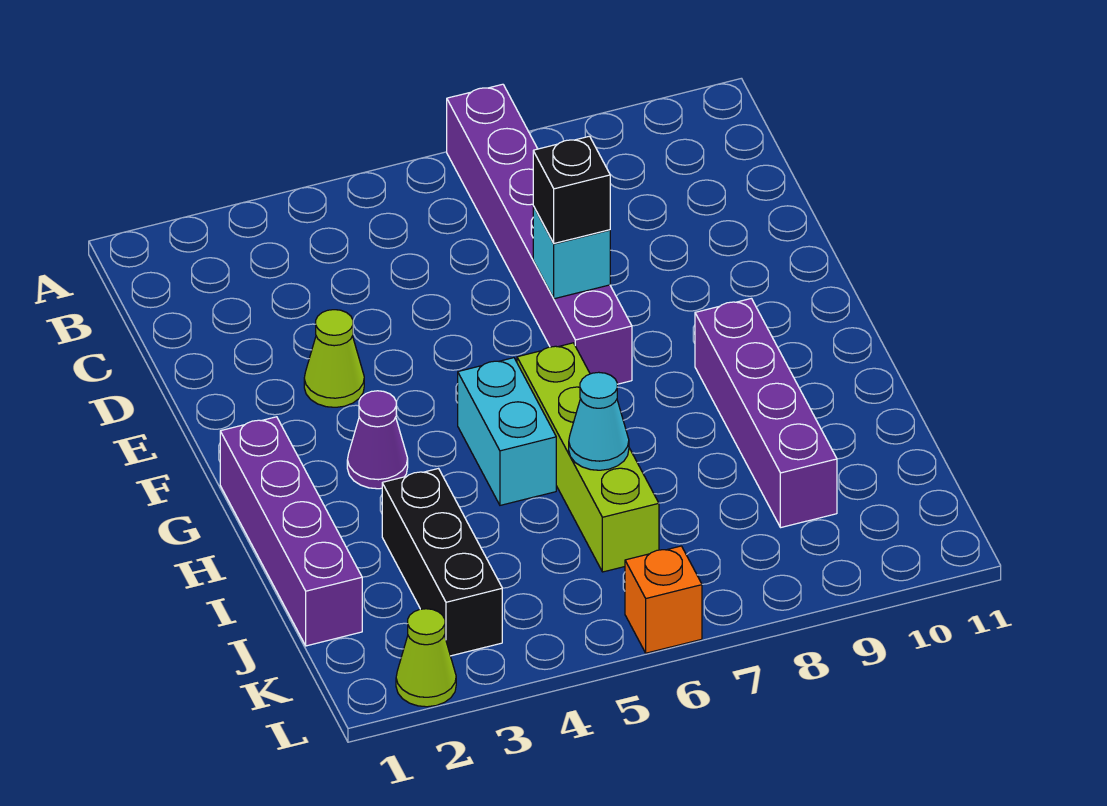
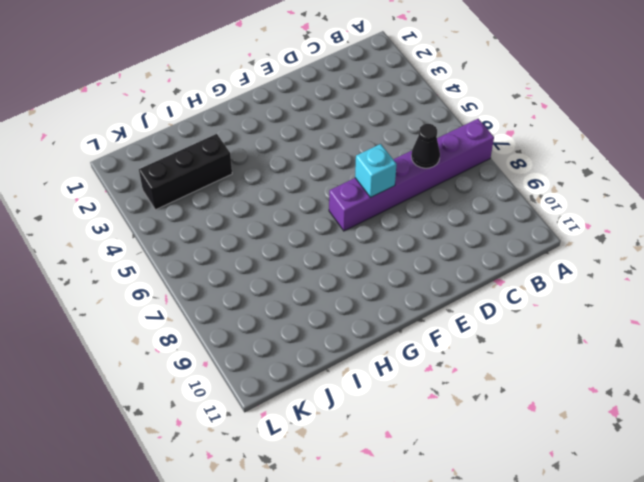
black 1x1 cone [411,124,440,168] -> none
none -> lime 1x1 cone [304,310,364,407]
none -> purple 1x4 brick [220,417,362,646]
none -> purple 1x1 cone [347,391,408,489]

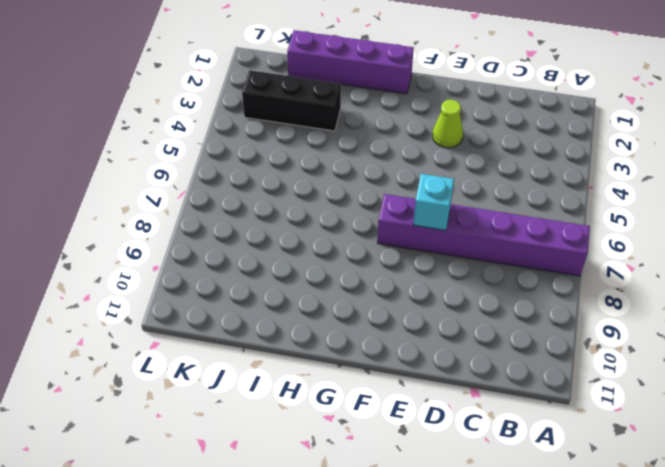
none -> purple 1x1 cone [347,391,408,489]
none -> cyan 1x2 brick [458,358,556,505]
none -> lime 1x4 brick [517,343,659,572]

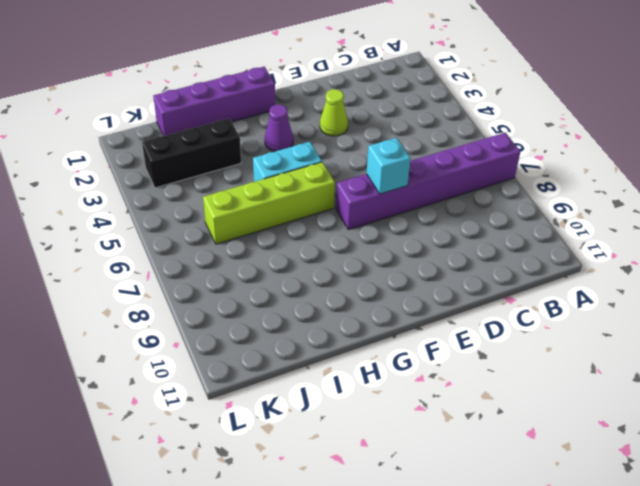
none -> purple 1x4 brick [695,298,837,528]
none -> lime 1x1 cone [396,609,456,707]
none -> orange 1x1 brick [625,546,702,653]

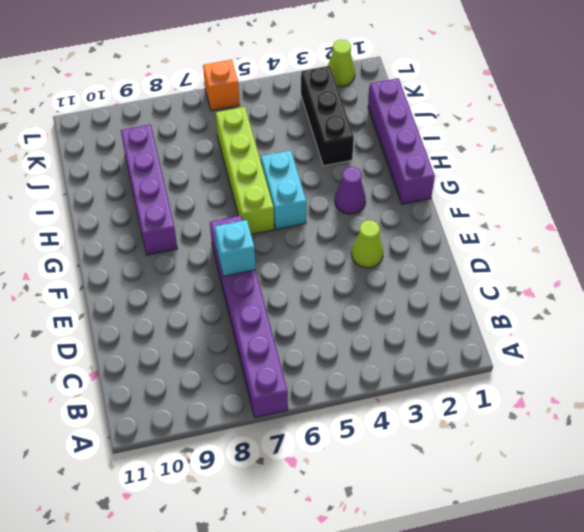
none -> cyan 1x1 cone [569,372,629,470]
none -> black 1x1 brick [533,136,610,243]

